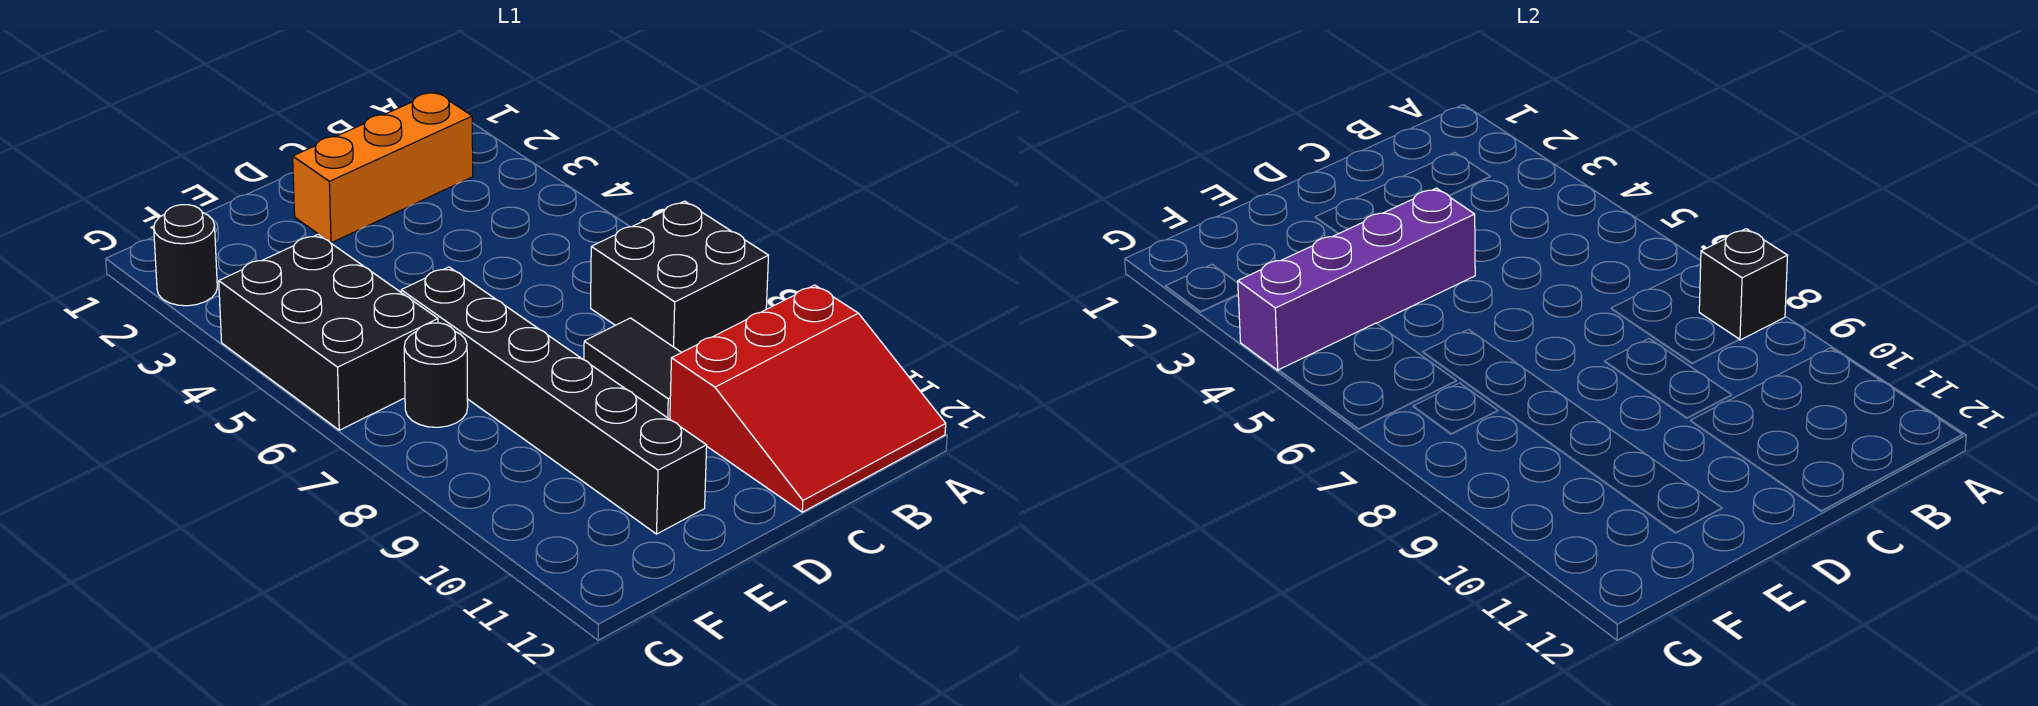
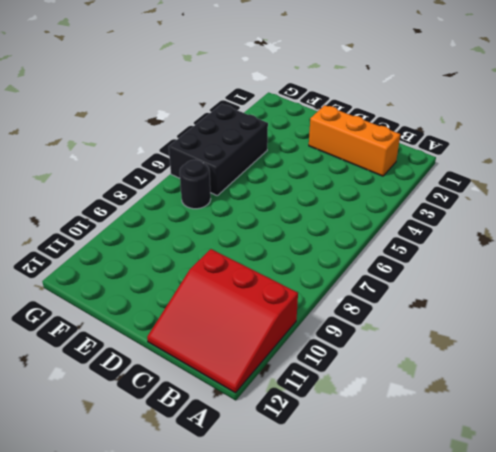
none -> black 2x2 brick [591,201,769,353]
none -> black 1x2 tile [584,318,681,419]

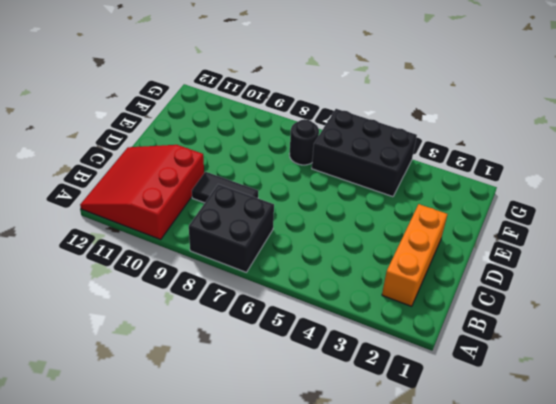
none -> black 1x6 brick [401,267,707,534]
none -> black 1x1 round brick [154,205,217,306]

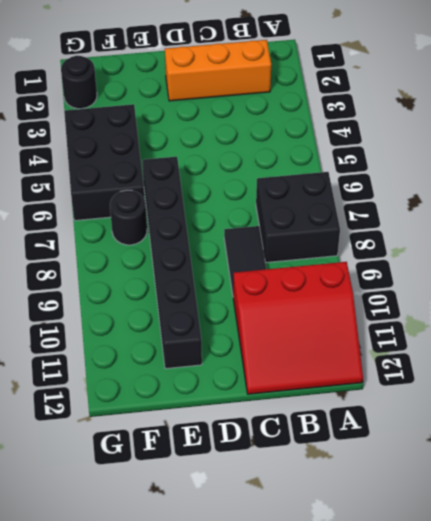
none -> black 1x1 brick [1699,229,1788,340]
none -> purple 1x4 brick [1238,188,1475,370]

